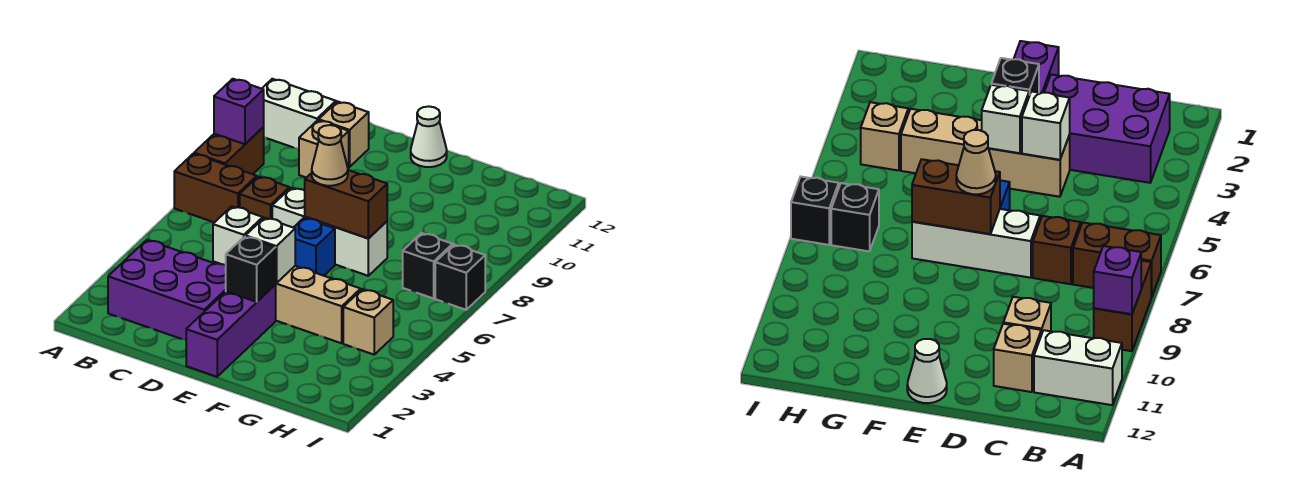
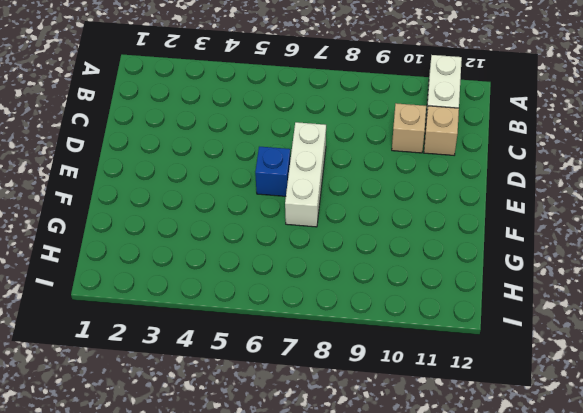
none -> brown 1x2 brick [174,154,257,222]
none -> brown 1x2 brick [194,127,264,174]
none -> purple 2x3 brick [108,240,226,340]

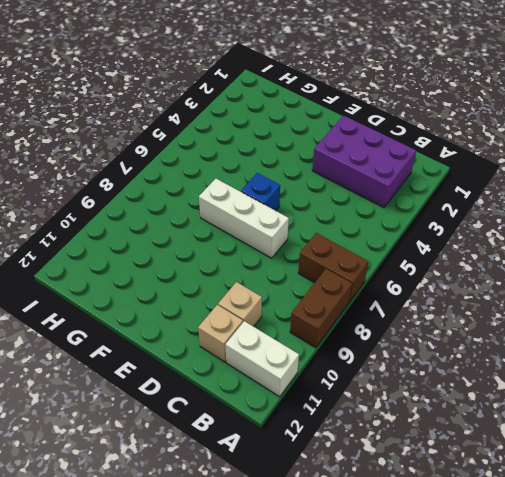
none -> brown 1x1 brick [240,176,289,219]
none -> tan 1x4 brick [213,262,361,343]
none -> purple 1x3 brick [186,285,276,377]

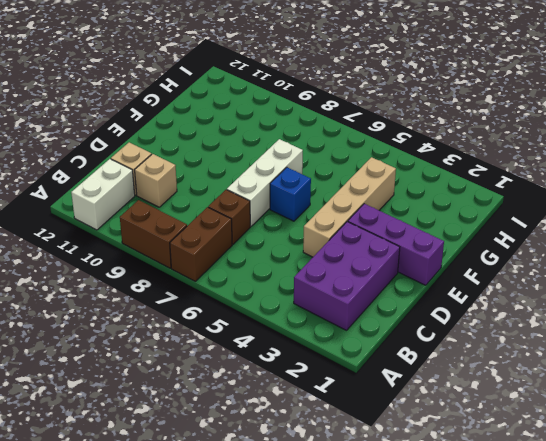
none -> white 1x1 cone [411,106,447,167]
none -> tan 1x1 brick [343,289,393,355]
none -> black 1x1 brick [403,233,453,298]

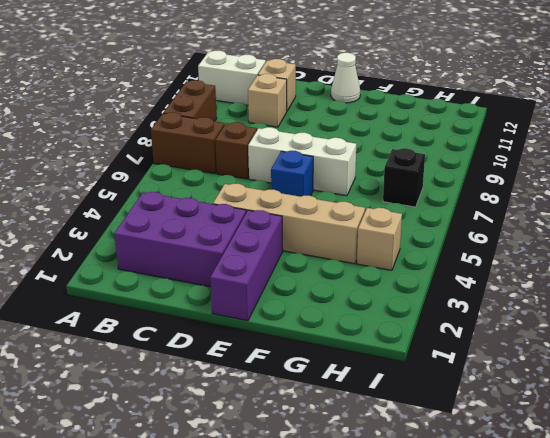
none -> black 1x1 brick [435,244,485,310]
none -> purple 1x1 brick [214,79,264,144]
none -> white 1x1 brick [213,206,263,265]

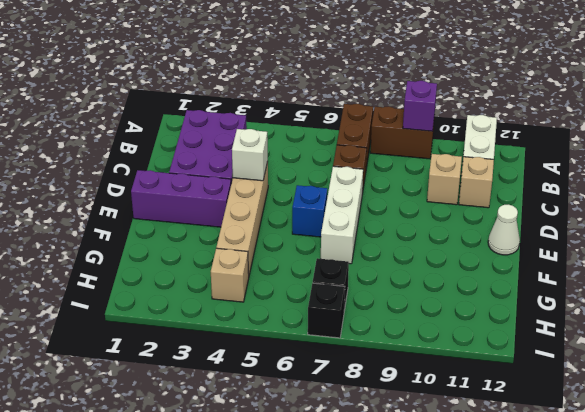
none -> black 1x1 brick [226,236,276,302]
none -> white 1x1 brick [245,218,295,283]
none -> brown 1x2 brick [304,170,387,239]

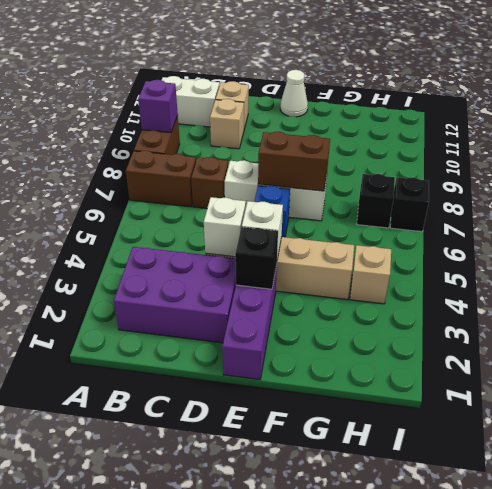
none -> tan 1x1 cone [312,125,348,186]

